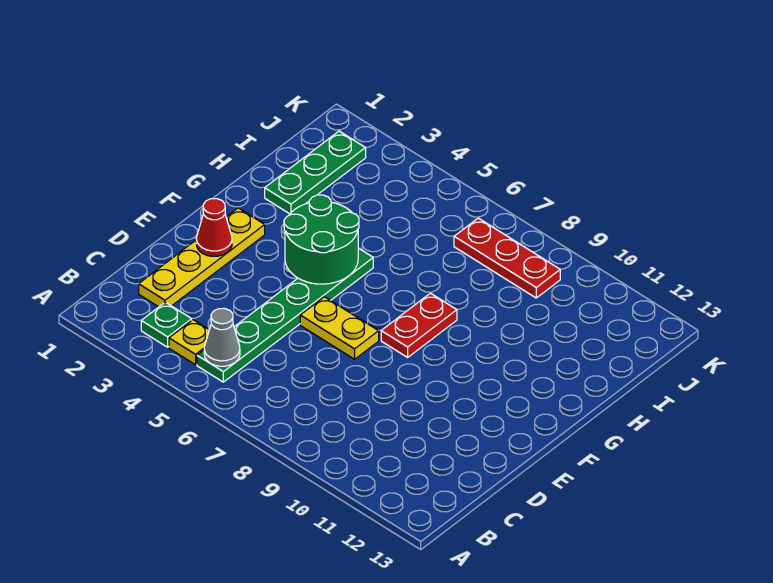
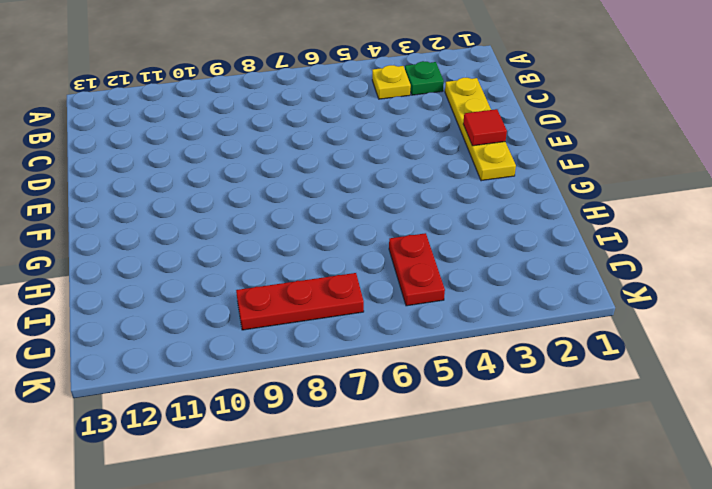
red 1x1 tile [463,109,507,146] -> red 1x1 cone [196,199,232,256]
red 1x2 plate [389,233,445,306] -> red 1x2 plate moved to [381,293,457,357]
none -> green 1x6 plate [197,248,373,382]
none -> yellow 1x2 plate [300,297,379,359]

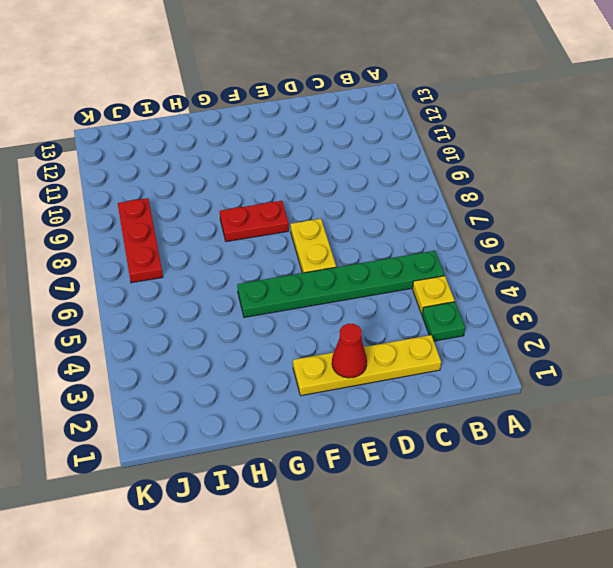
none -> green 1x3 plate [265,131,366,214]
none -> grey 1x1 cone [204,308,240,366]

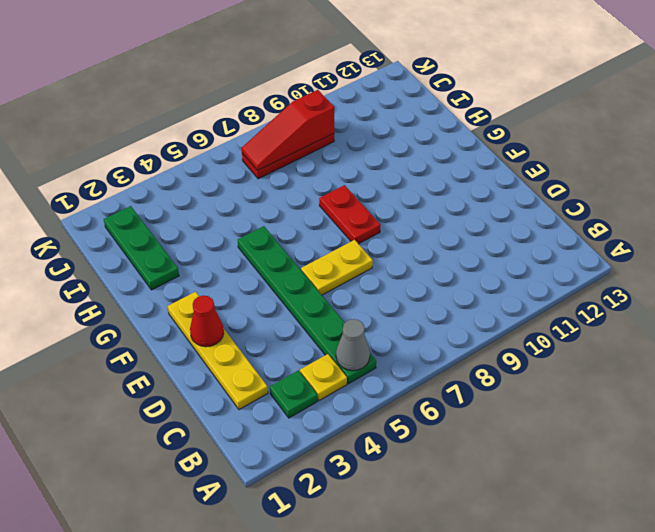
red 1x3 slope [242,90,334,170] -> none
none -> green 2x2 round brick [284,195,359,284]

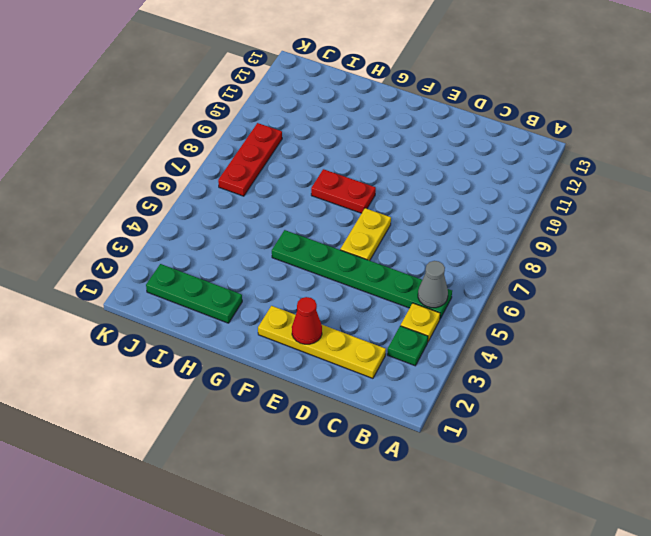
none -> green 2x2 round brick [284,195,359,284]

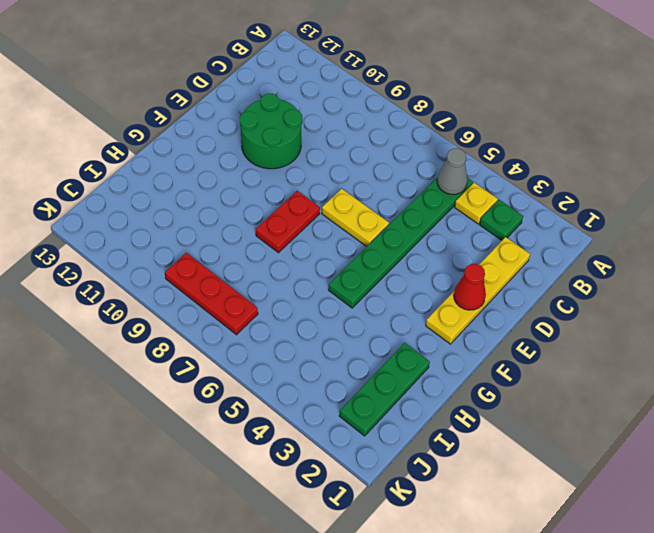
green 2x2 round brick [240,94,302,169] -> green 2x2 round brick moved to [284,195,359,284]

